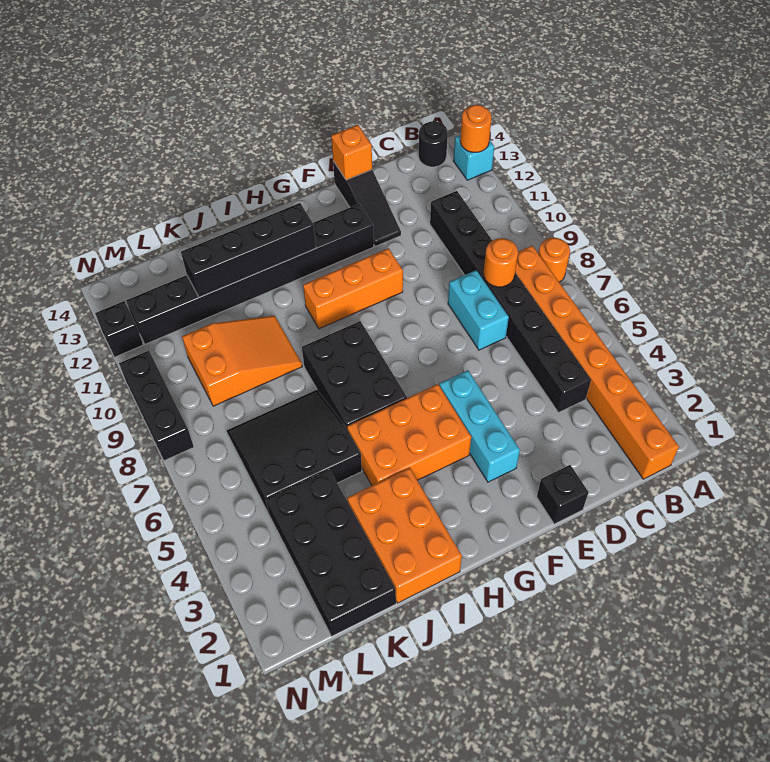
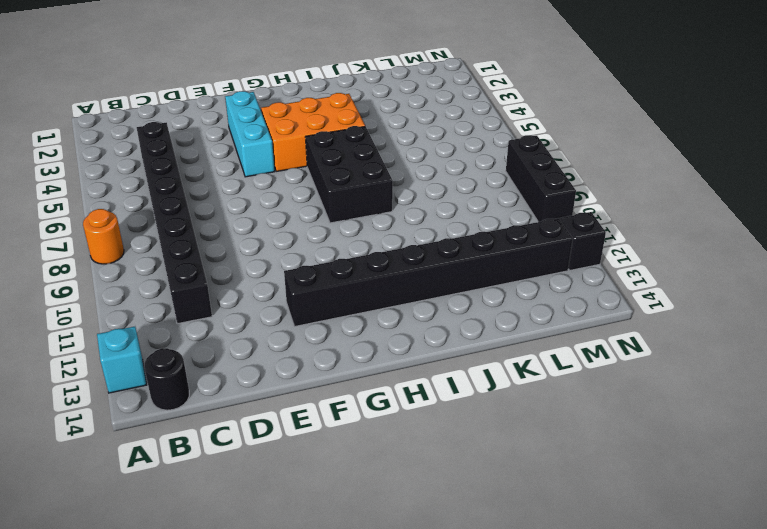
none -> orange 1x8 brick [515,246,679,479]
none -> cyan 1x2 brick [448,270,509,350]
none -> black 1x1 brick [537,465,588,524]

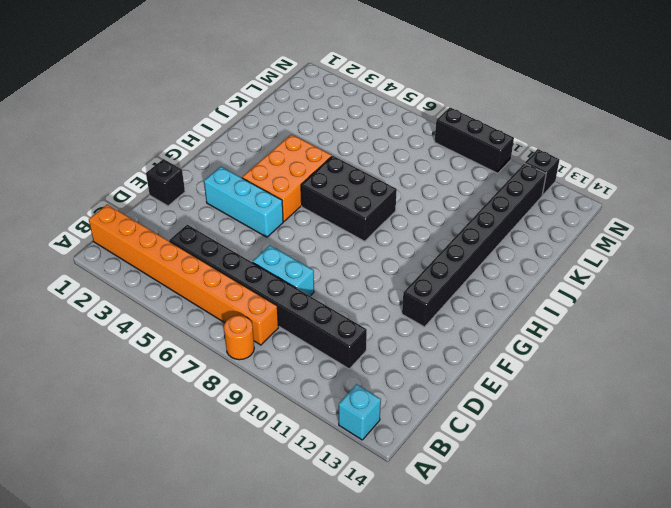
none -> black 1x1 round brick [419,121,448,167]
none -> black 1x3 slope [333,161,401,247]
none -> orange 1x3 brick [303,248,403,329]

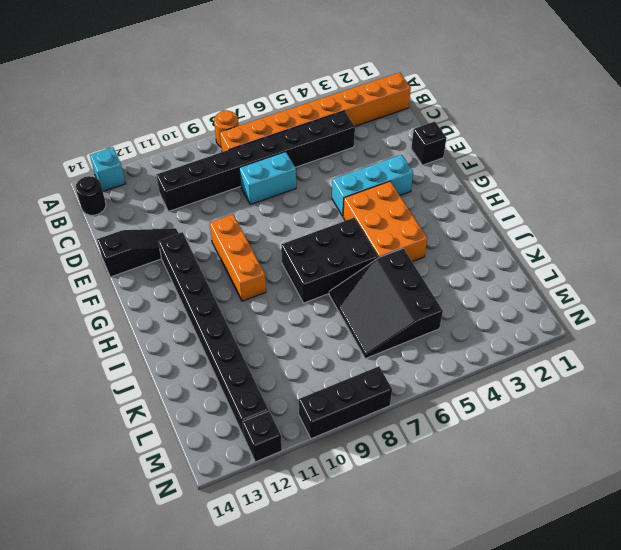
none -> orange 2x3 brick [347,468,462,603]
none -> orange 2x3 slope [182,316,302,406]
none -> black 2x4 brick [266,470,396,636]

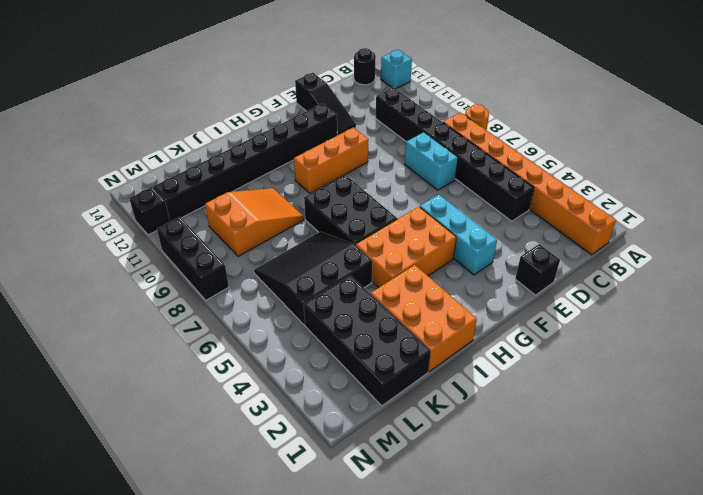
none -> orange 1x1 round brick [460,105,492,152]
none -> orange 1x1 round brick [484,238,518,287]
none -> orange 1x1 brick [331,125,372,180]

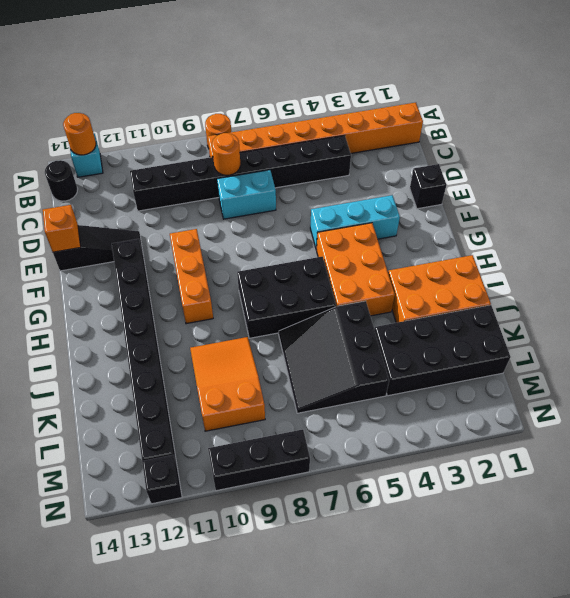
none -> black 1x4 brick [181,203,316,297]

